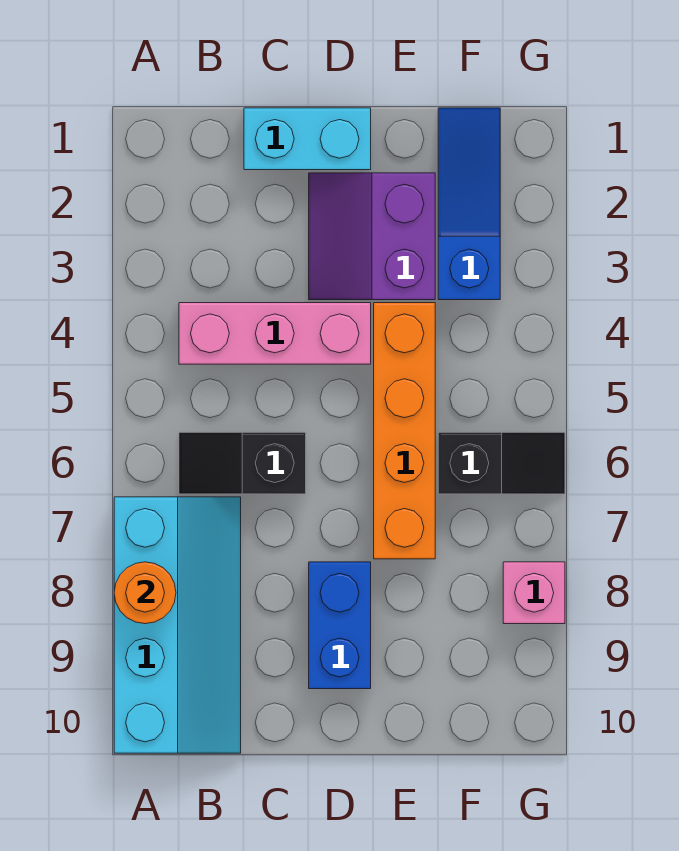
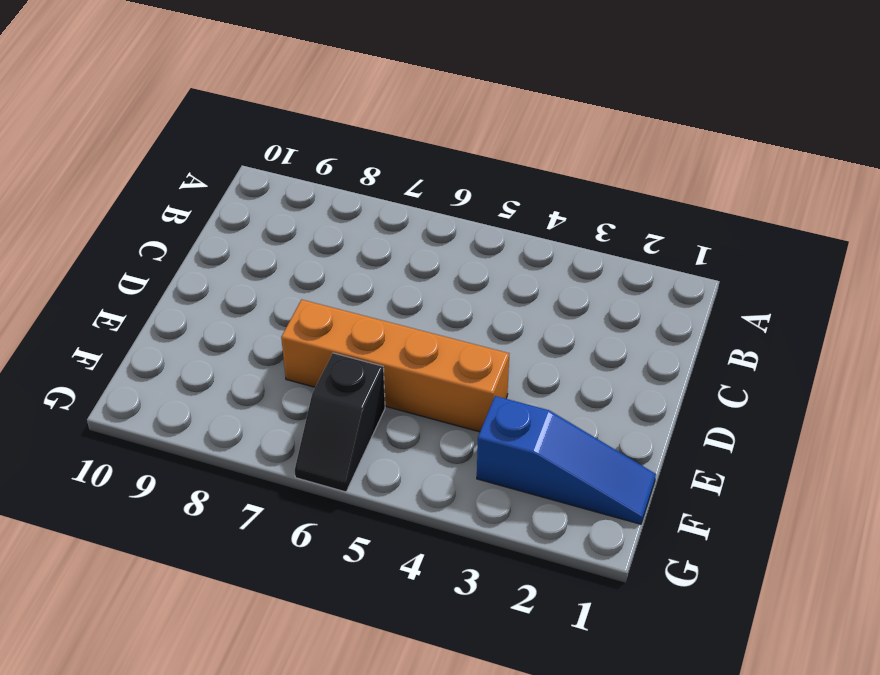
none -> cyan 2x4 slope [114,497,241,753]
none -> pink 1x3 brick [179,303,371,364]

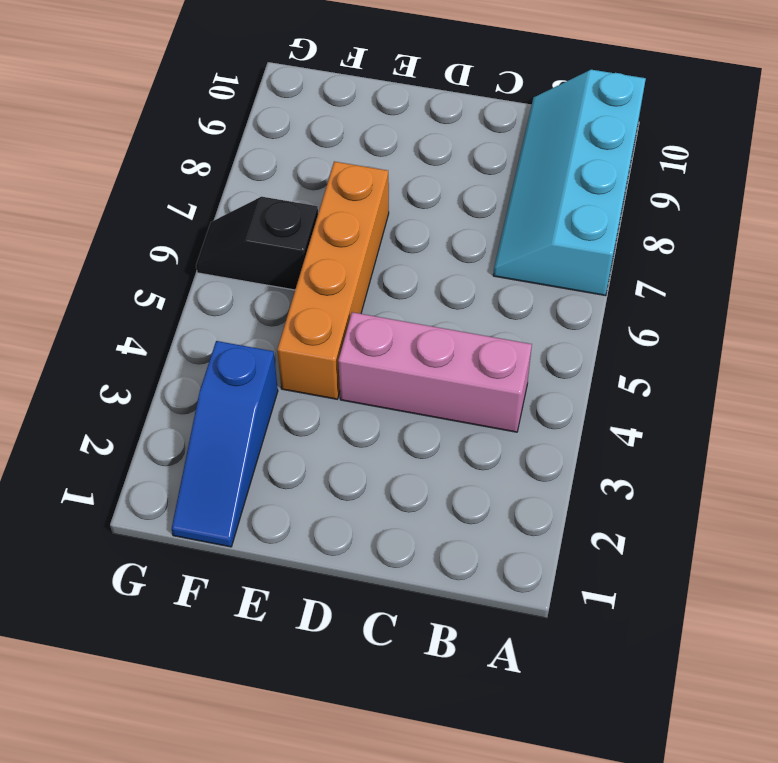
none -> black 1x2 slope [179,432,306,494]
none -> cyan 1x2 brick [244,108,371,170]

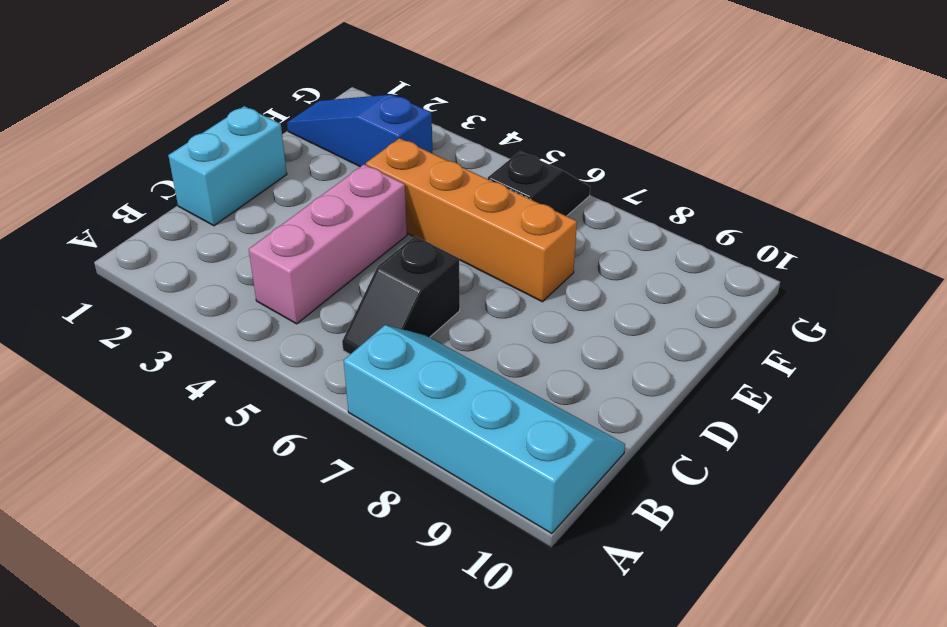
none -> purple 2x2 slope [309,173,435,300]
none -> blue 1x2 brick [309,562,371,689]

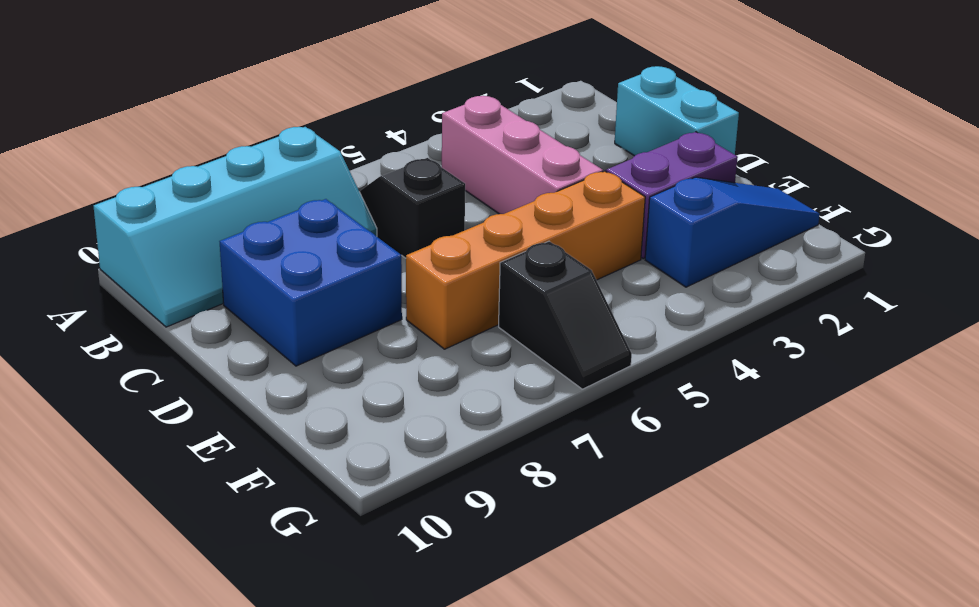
blue 2x2 brick [219,199,402,366] -> blue 1x2 brick [309,562,371,689]
none -> pink 1x1 brick [503,562,565,624]
none -> orange 1x1 round brick [114,562,176,624]

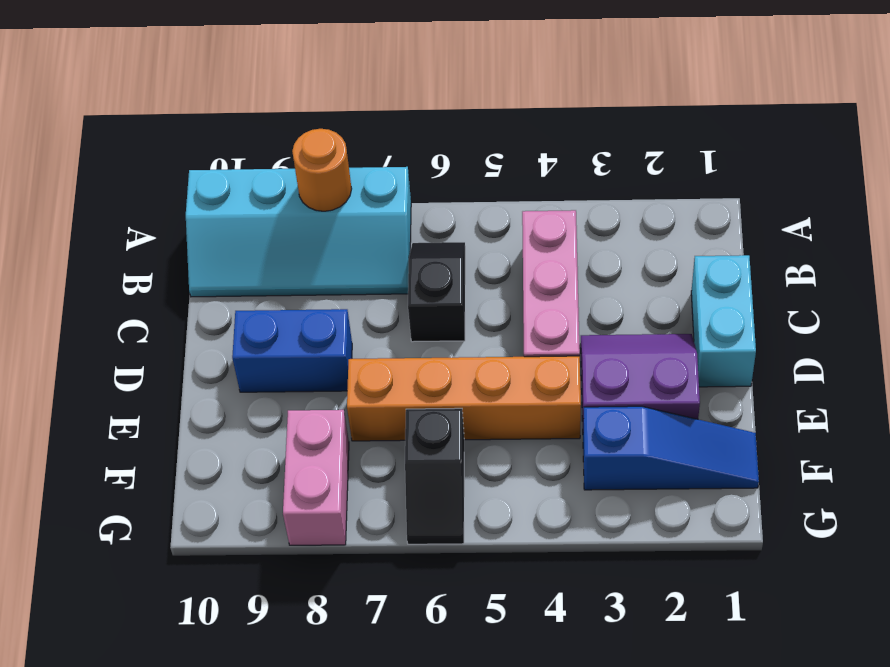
pink 1x2 brick [283,410,349,545] -> pink 1x1 brick [503,562,565,624]

